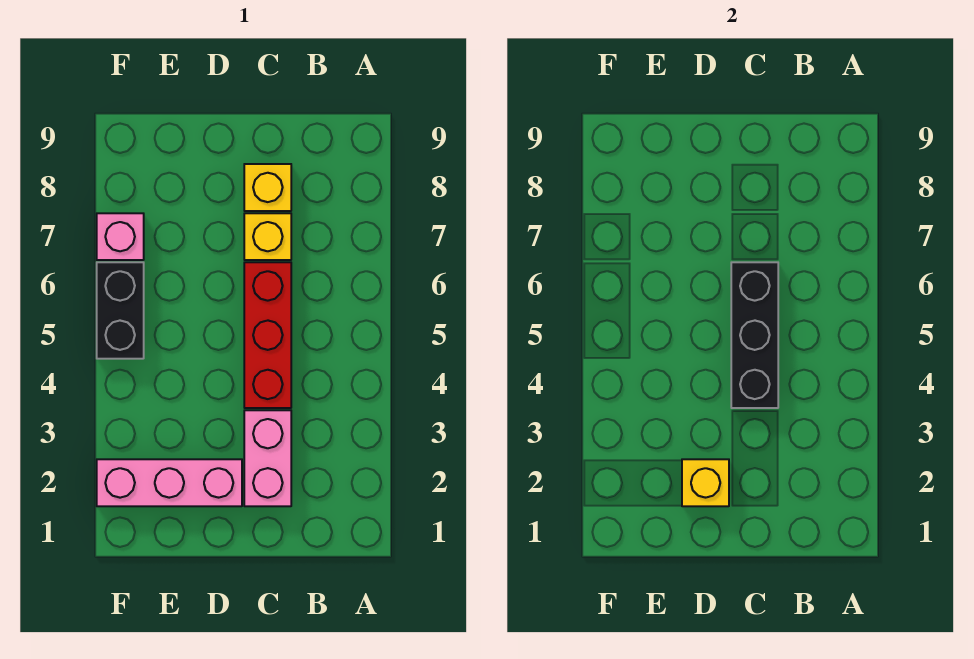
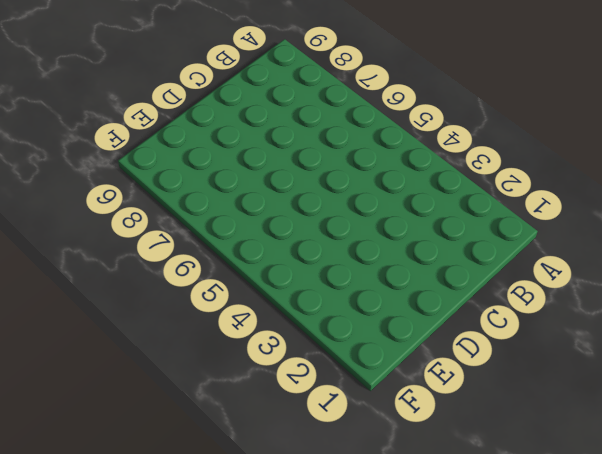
none -> pink 1x2 brick [244,410,291,506]
none -> red 1x3 brick [244,262,291,408]

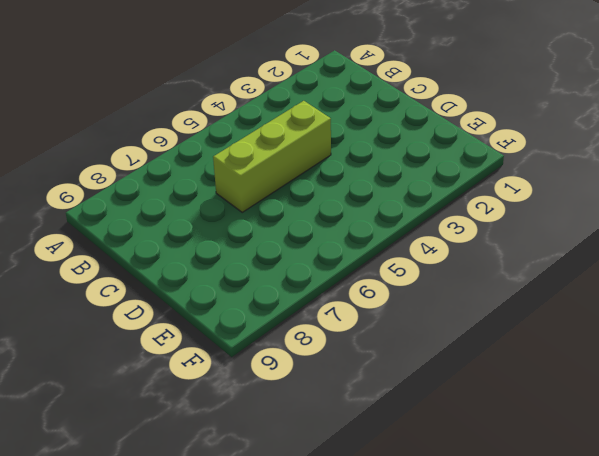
lime 1x3 brick [213,101,331,212] -> red 1x3 brick [244,262,291,408]
none -> pink 1x2 brick [244,410,291,506]
none -> yellow 1x1 brick [244,213,291,260]

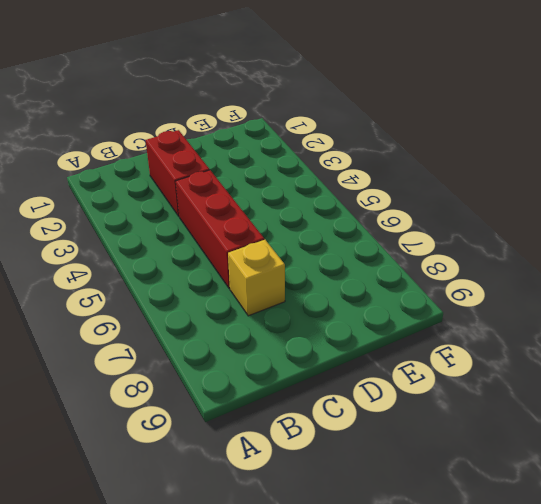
red 1x2 brick [146,130,209,216] -> pink 1x2 brick [244,410,291,506]
none -> yellow 1x1 brick [244,164,291,211]
none -> pink 1x3 brick [97,459,242,506]

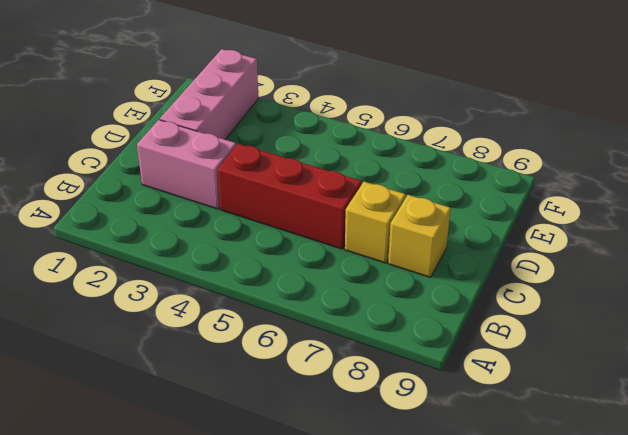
none -> black 1x2 brick [97,262,144,359]
none -> pink 1x1 brick [97,213,144,260]

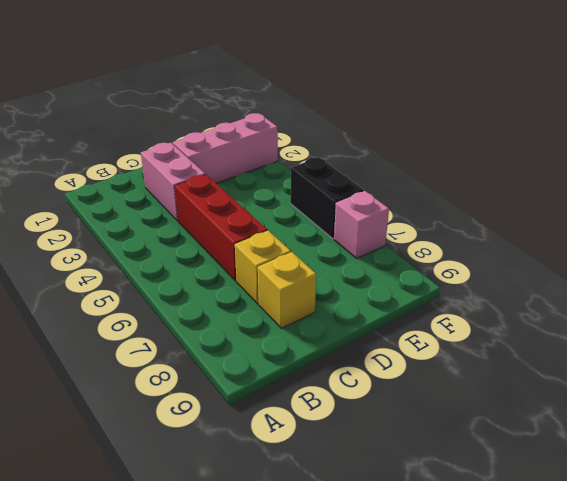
none -> black 1x3 brick [731,262,778,408]
none -> yellow 1x1 brick [682,459,729,506]

